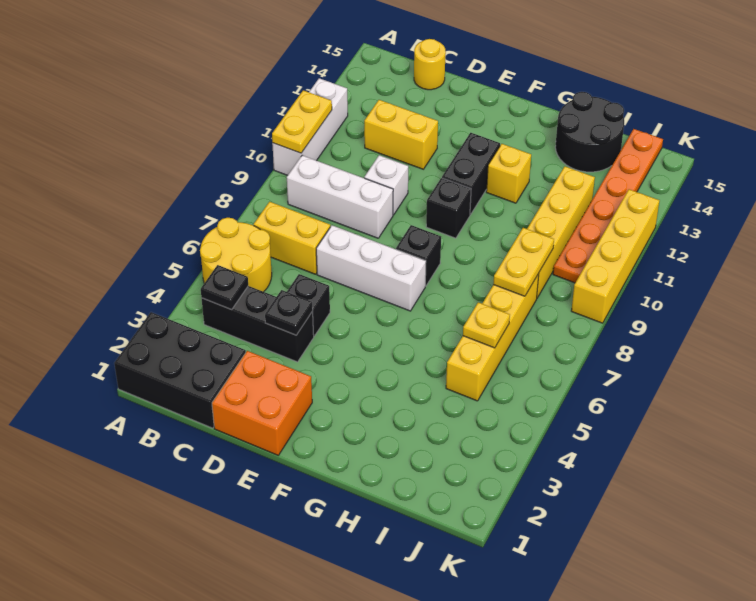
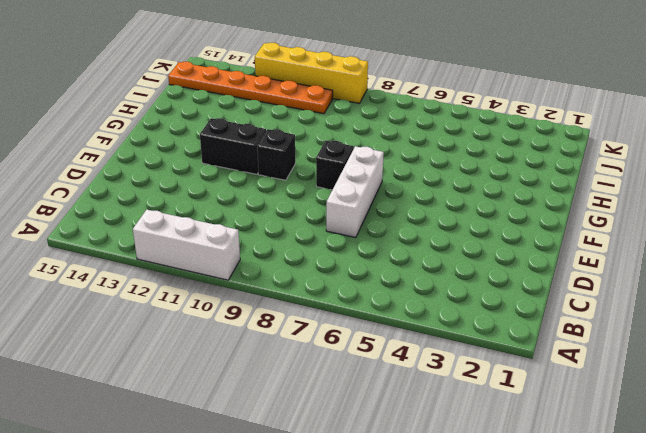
none -> black 2x3 brick [114,312,246,428]
none -> yellow 2x2 round brick [200,218,272,292]
none -> black 1x3 brick [202,286,314,362]

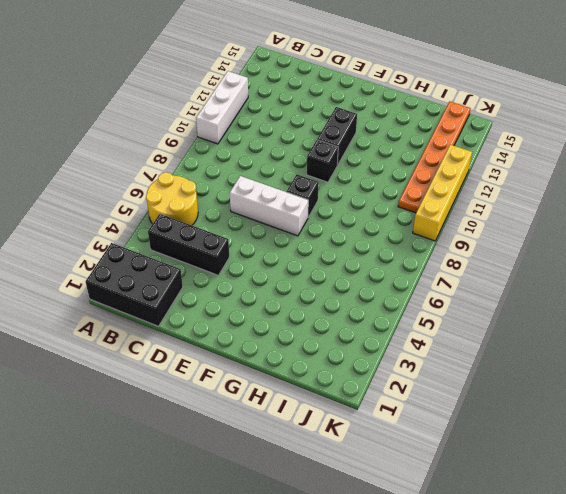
none -> yellow 1x2 brick [254,202,330,274]
none -> white 1x3 brick [287,155,393,238]
none -> yellow 1x2 brick [364,100,438,169]

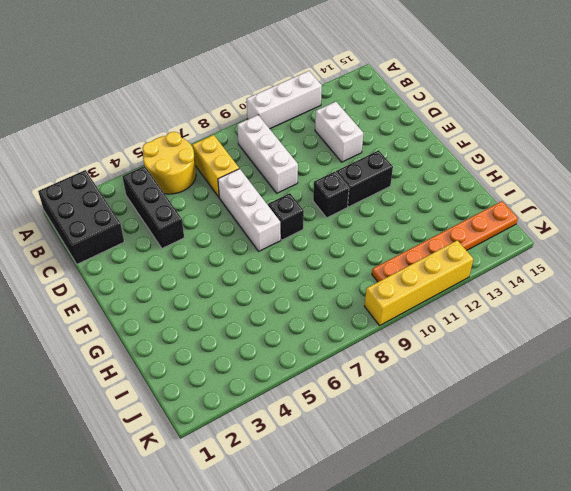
white 1x2 brick [315,102,363,162] -> yellow 1x2 brick [364,100,438,169]
none -> yellow 1x1 round brick [414,39,446,90]
none -> orange 2x2 brick [212,351,312,455]
none -> black 1x1 brick [287,274,330,336]

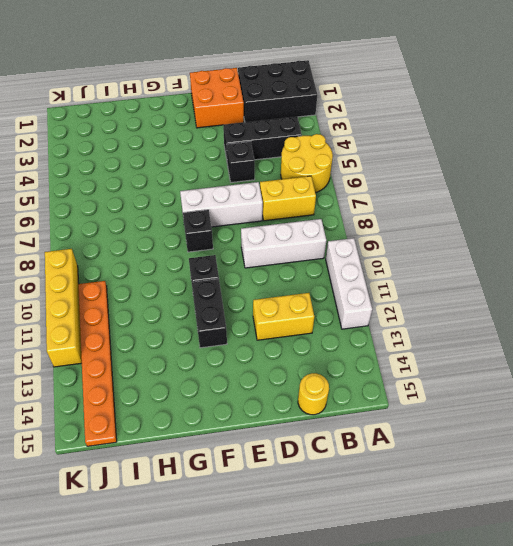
none -> white 1x1 brick [364,155,408,215]
none -> yellow 1x1 brick [486,144,531,203]
none -> black 2x2 round brick [555,92,624,172]

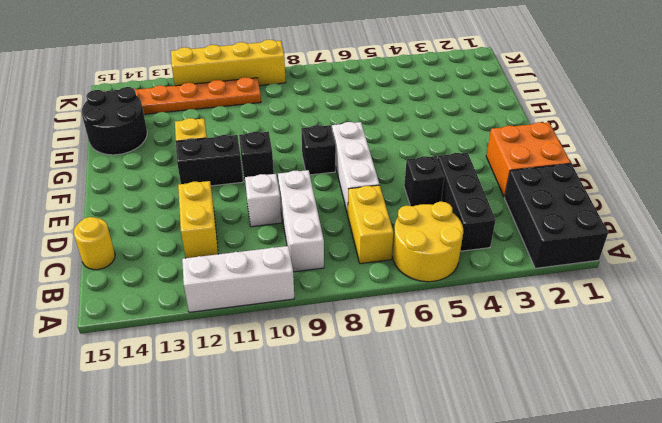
none -> yellow 1x4 brick [446,274,539,401]
none -> yellow 1x4 brick [527,167,595,298]
none -> yellow 1x2 plate [272,90,332,153]

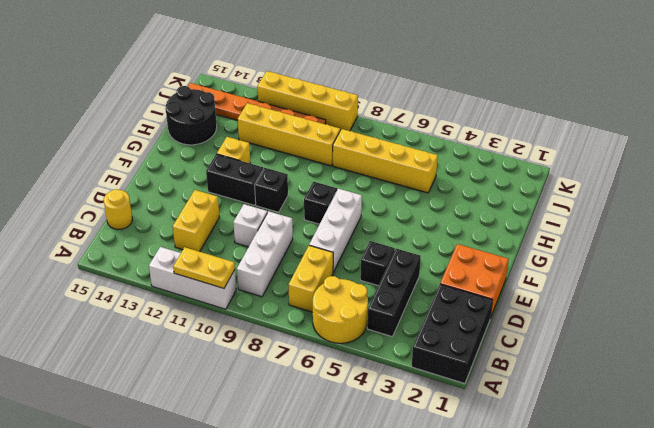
none -> black 1x1 plate [201,265,248,310]
none -> black 1x1 plate [265,290,313,335]
none -> yellow 1x1 plate [463,302,510,348]

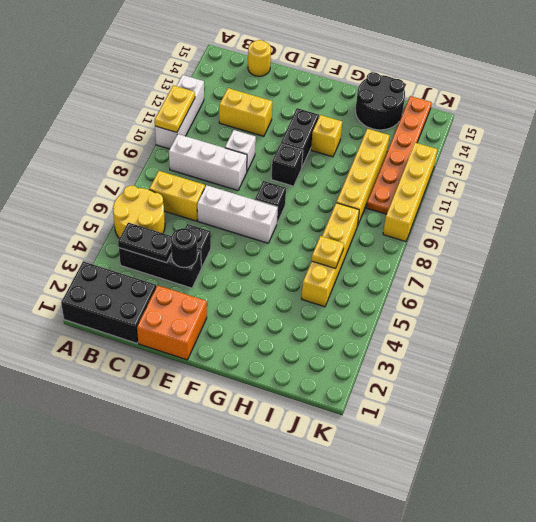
black 1x2 plate [118,223,172,263] -> black 1x1 plate [201,265,248,310]
black 1x1 round brick [171,228,197,267] -> black 1x1 plate [265,290,313,335]
none -> yellow 1x2 plate [493,228,554,296]

